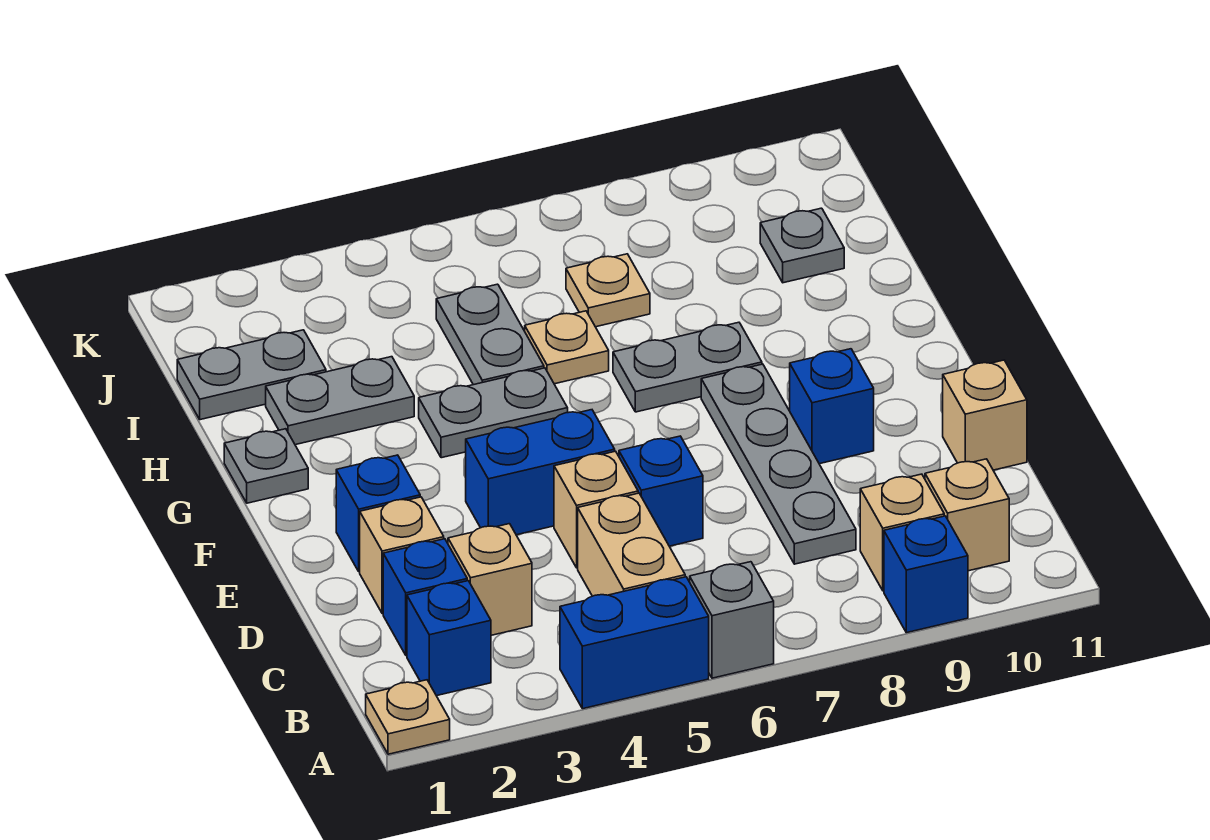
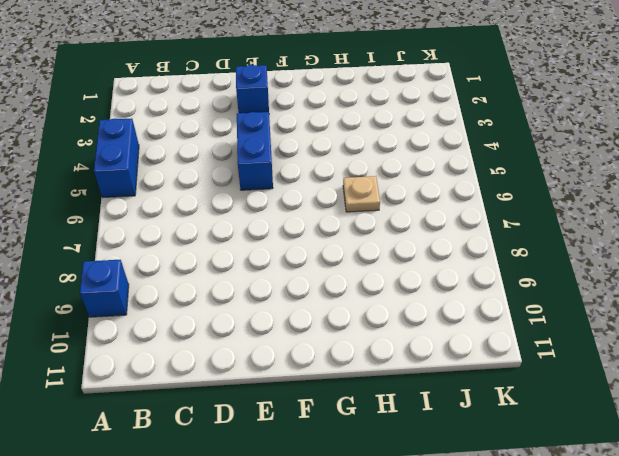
none -> tan 1x1 plate [366,680,450,754]
none -> grey 1x1 brick [690,562,774,678]
none -> blue 1x1 brick [407,581,491,696]

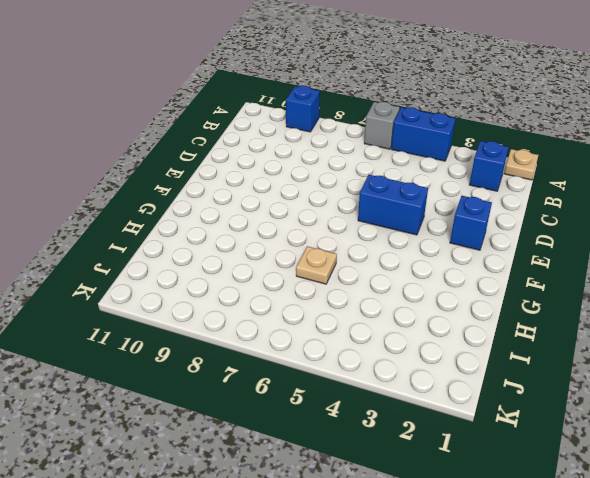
none -> tan 1x2 brick [578,493,685,596]
none -> tan 1x1 brick [860,474,944,591]
none -> tan 1x1 brick [925,459,1009,571]

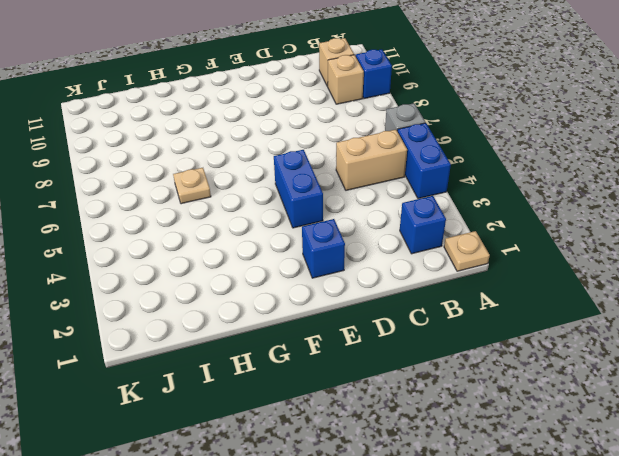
none -> blue 1x1 brick [383,539,467,655]
none -> tan 1x1 brick [448,524,532,635]
none -> grey 1x4 plate [701,364,856,564]

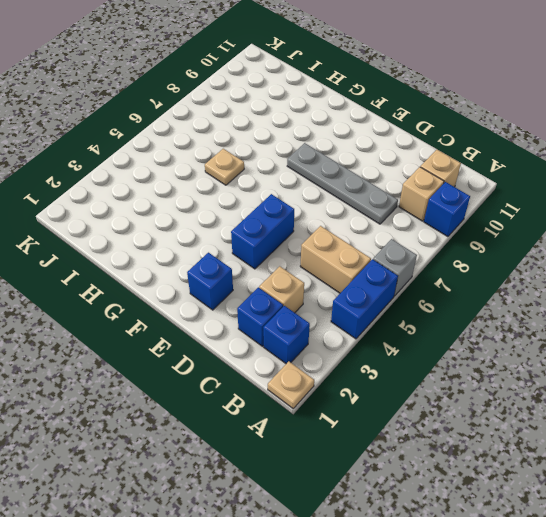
none -> tan 1x1 brick [360,497,444,614]
none -> tan 1x1 brick [554,451,638,568]
none -> blue 1x1 brick [619,436,703,546]

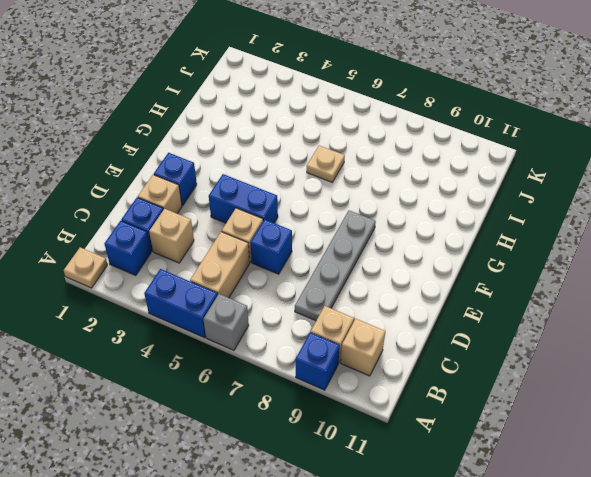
none -> tan 1x1 brick [943,360,1027,470]
none -> blue 1x1 brick [790,349,874,464]
none -> grey 1x1 plate [224,429,308,503]

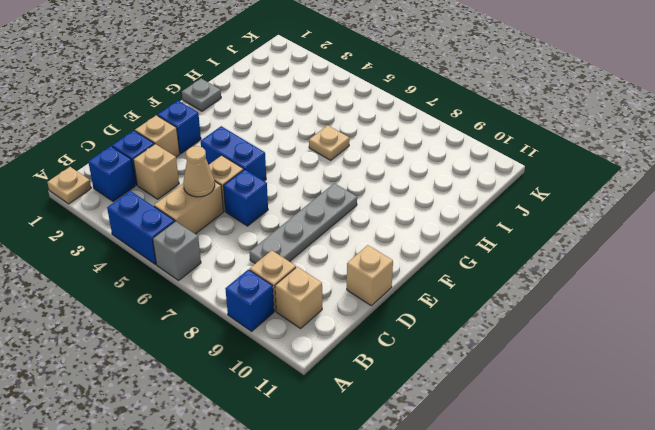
tan 1x1 cone [183,146,215,197] -> none
none -> blue 1x1 brick [790,349,874,464]
none -> grey 1x2 plate [419,368,568,458]
none -> grey 1x2 plate [613,322,762,412]

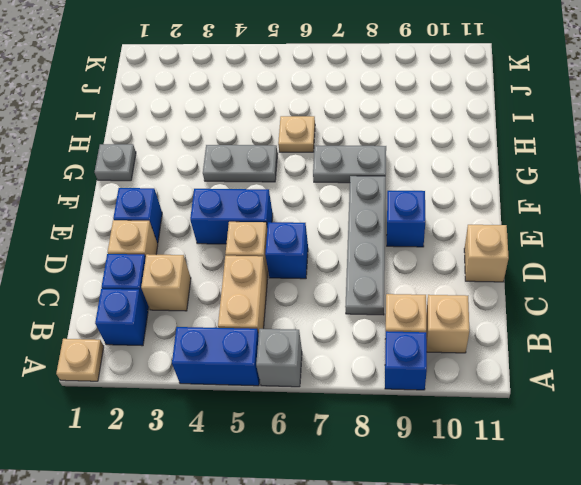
none -> grey 1x2 plate [266,357,414,445]
none -> grey 1x2 plate [436,284,544,385]
none -> grey 1x2 plate [177,330,326,420]

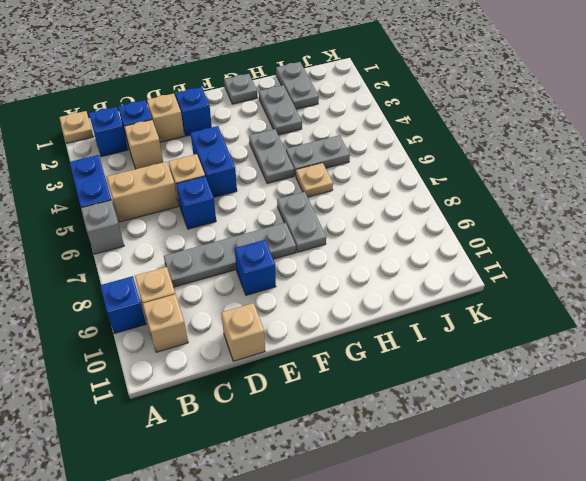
none -> tan 1x1 plate [566,254,650,327]
none -> grey 1x1 plate [760,208,844,283]

